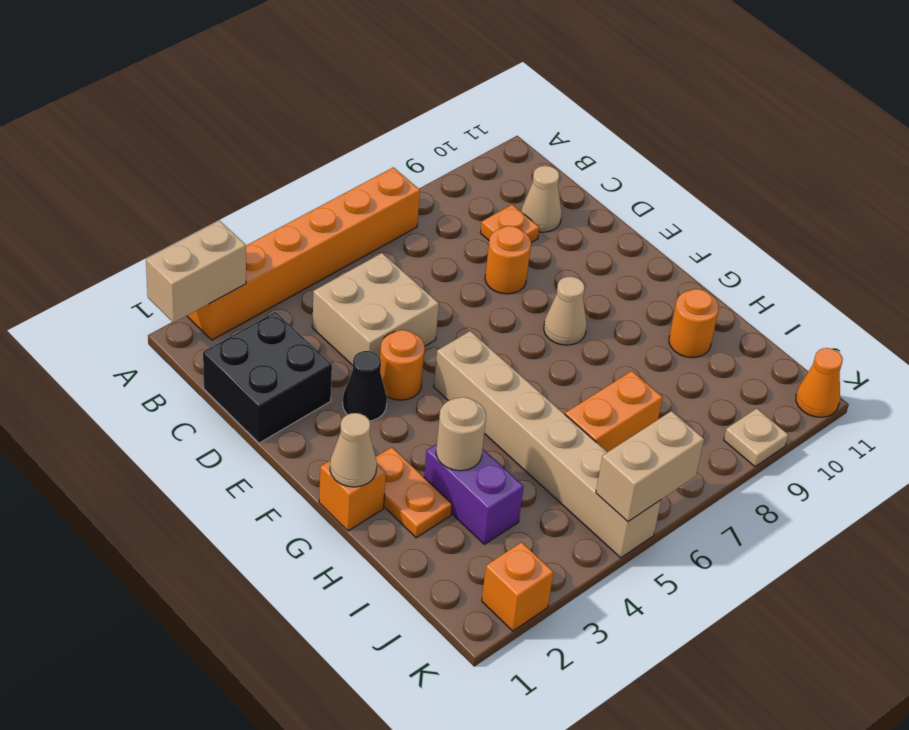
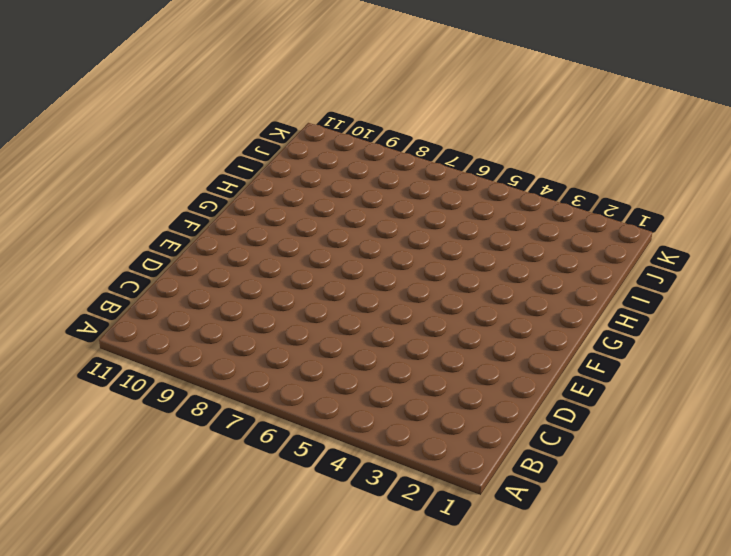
none -> orange 1x6 brick [187,167,420,340]
none -> black 2x2 brick [203,312,332,443]
none -> tan 2x2 brick [312,253,439,365]

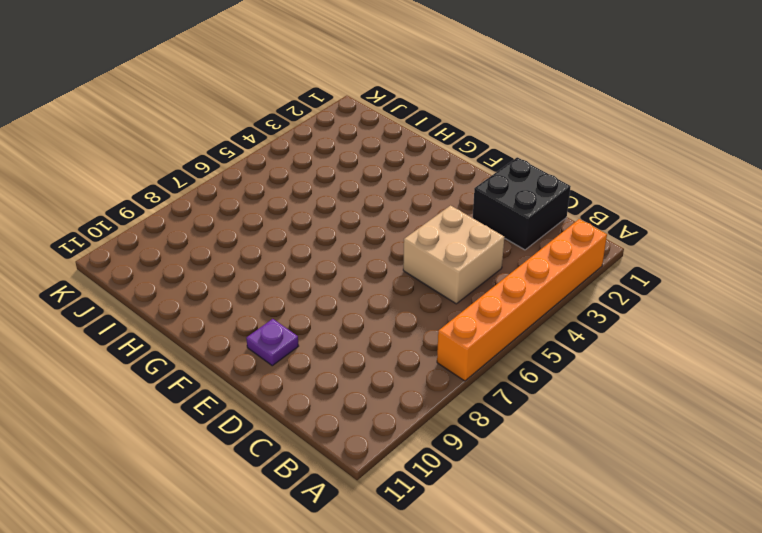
purple 1x1 plate [246,319,299,366] -> none
none -> orange 1x1 plate [481,205,539,243]
none -> tan 1x1 cone [521,166,562,232]
none -> orange 1x1 round brick [485,226,531,294]

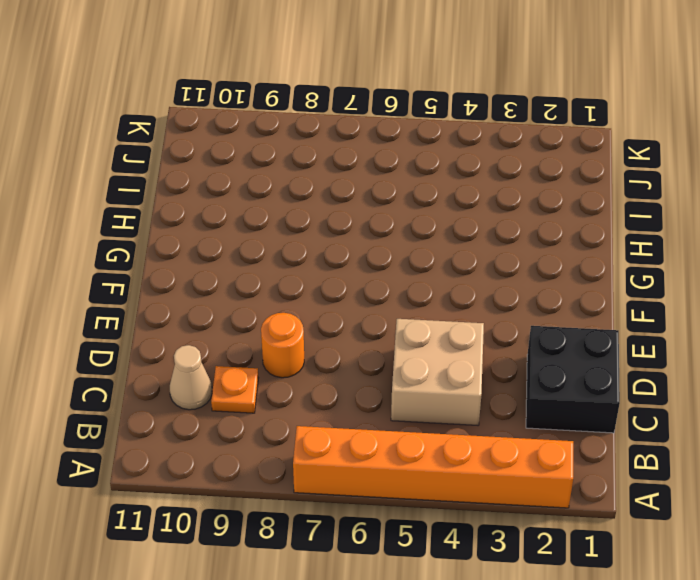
none -> black 1x1 cone [343,351,387,421]
none -> orange 1x1 round brick [380,330,425,400]
none -> tan 1x6 brick [434,331,661,558]

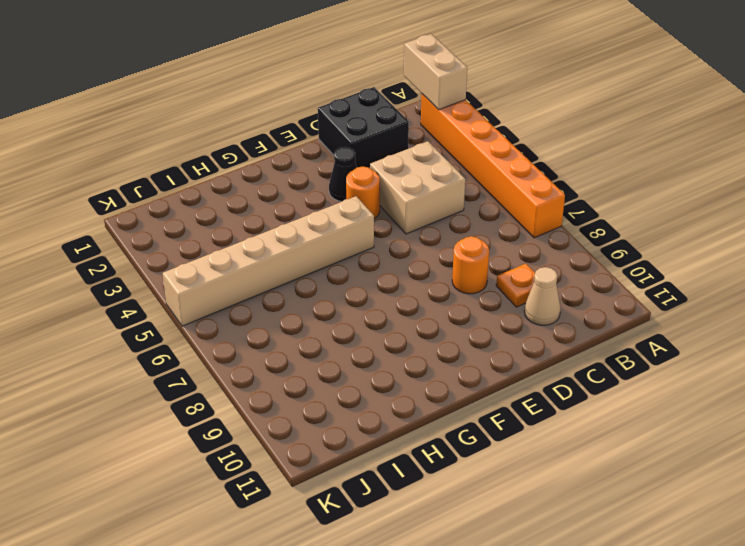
none -> tan 1x1 cone [544,277,587,345]
none -> orange 1x1 brick [319,460,386,531]
none -> orange 1x2 plate [376,447,452,538]

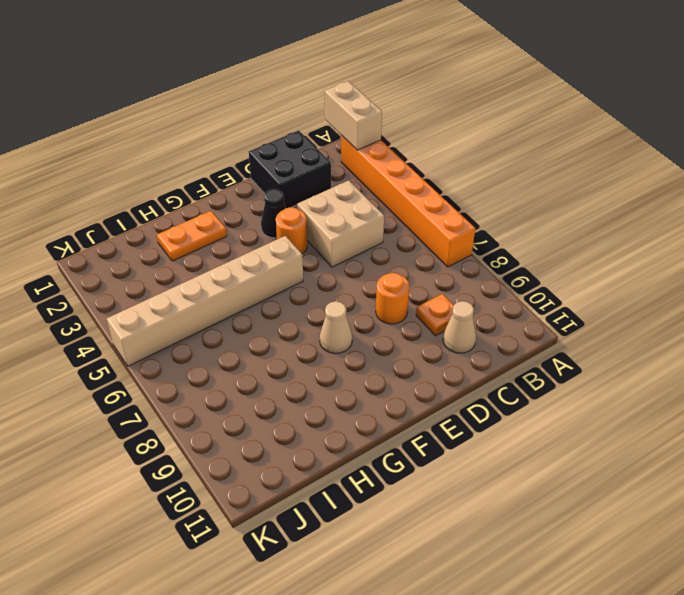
none -> orange 1x1 brick [319,460,386,531]
none -> purple 1x2 brick [424,444,524,544]
none -> orange 1x1 round brick [669,289,719,358]

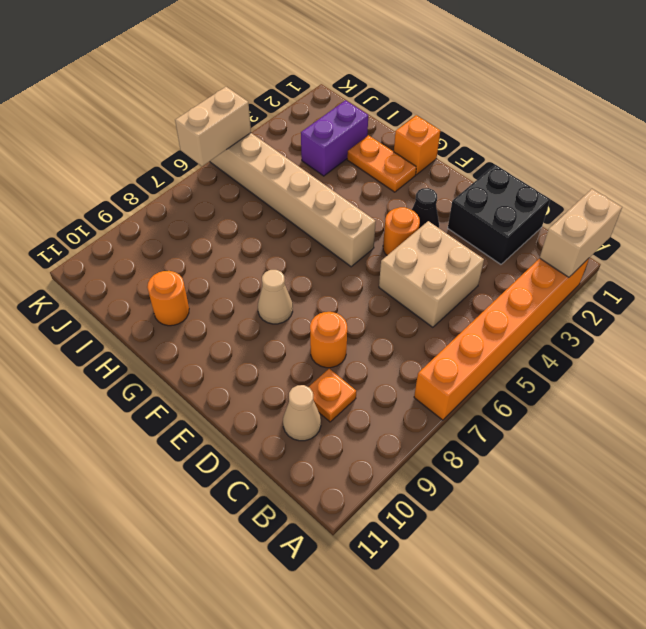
purple 1x2 brick [301,100,368,176] -> purple 1x2 brick turned to [424,444,524,544]
none -> orange 1x2 brick [565,371,663,452]
none -> orange 1x1 brick [482,542,554,631]
none -> tan 1x1 plate [724,408,788,467]

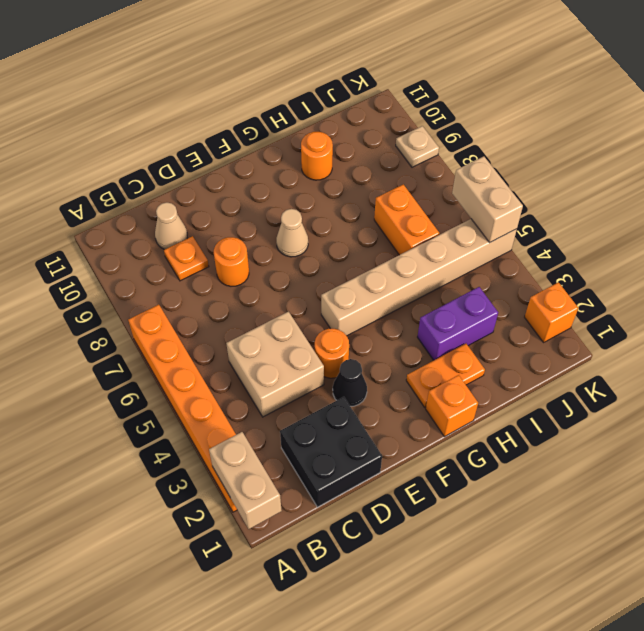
none -> orange 1x1 cone [796,348,843,417]
none -> tan 1x1 cone [330,413,377,487]
none -> tan 1x1 round brick [436,397,486,471]

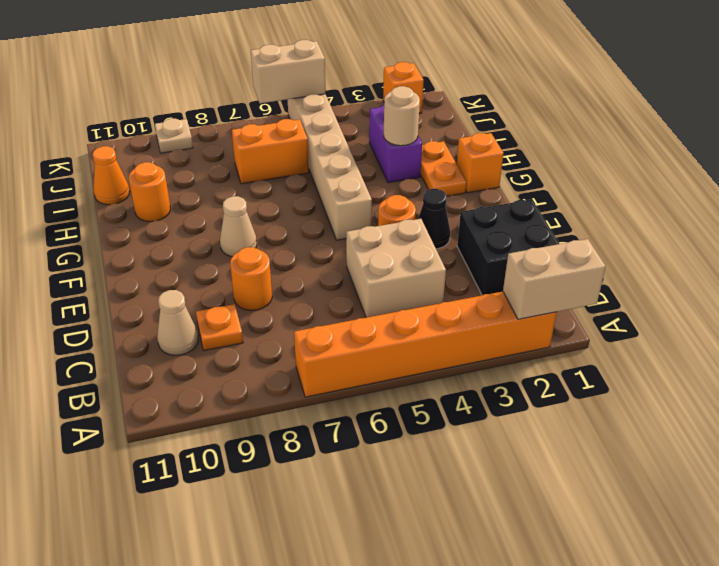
orange 1x1 cone [92,146,130,205] -> orange 1x1 cone moved to [796,348,843,417]
none -> tan 1x1 cone [330,413,377,487]

